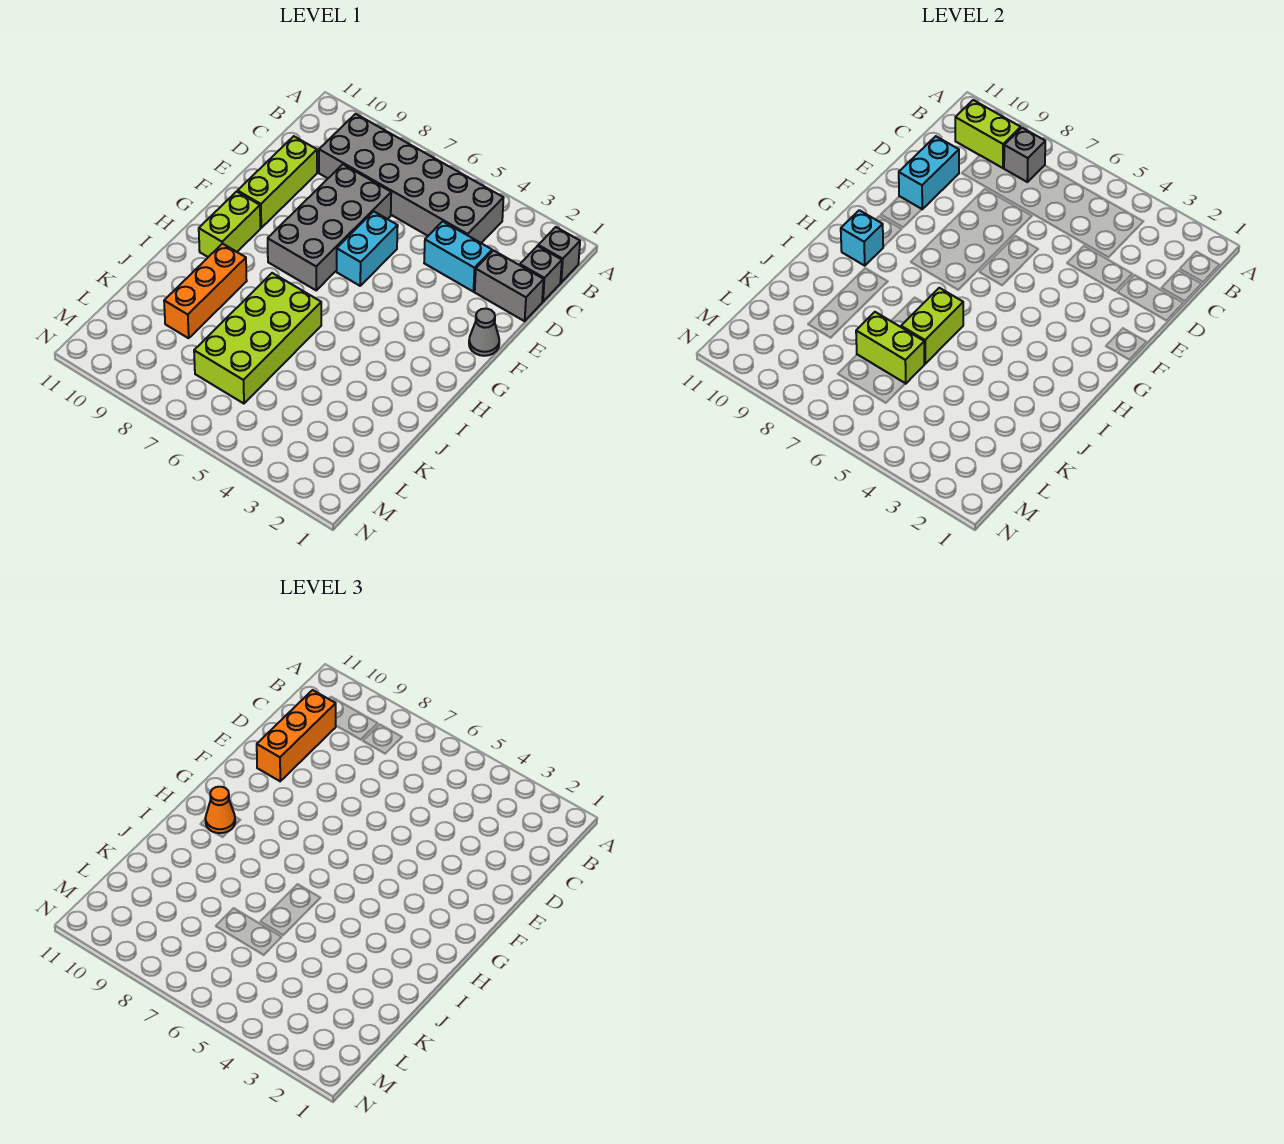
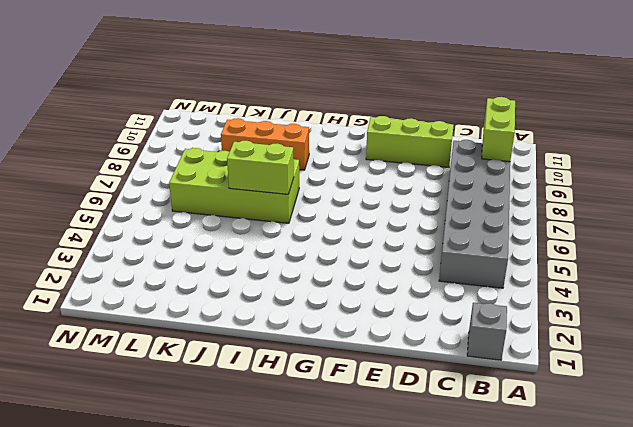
none -> grey 1x1 brick [520,246,562,302]
none -> grey 1x2 brick [475,251,544,321]
none -> cyan 1x2 brick [424,221,492,292]

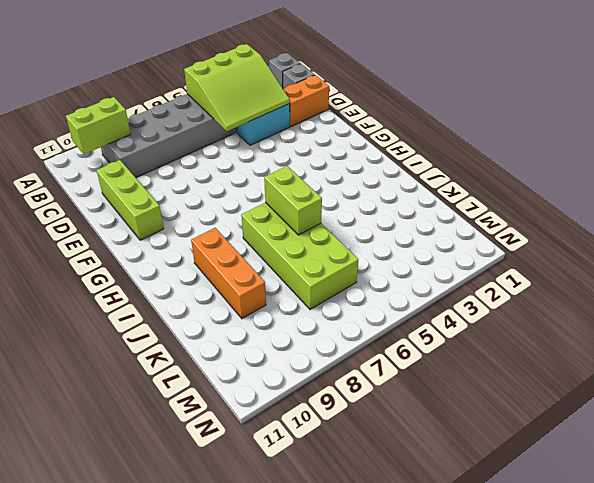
lime 3x3 slope [184,44,290,131] -> none
orange 1x2 brick [283,75,329,126] -> grey 1x2 brick [475,251,544,321]
none -> grey 2x4 brick [268,164,391,290]
none -> cyan 1x2 brick [337,211,398,286]
none -> grey 1x1 cone [469,309,499,356]

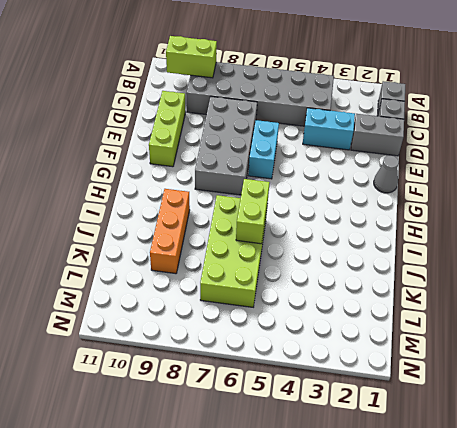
none -> lime 1x2 brick [199,192,260,257]
none -> grey 1x1 brick [1004,128,1045,182]
none -> cyan 1x2 brick [899,136,959,209]

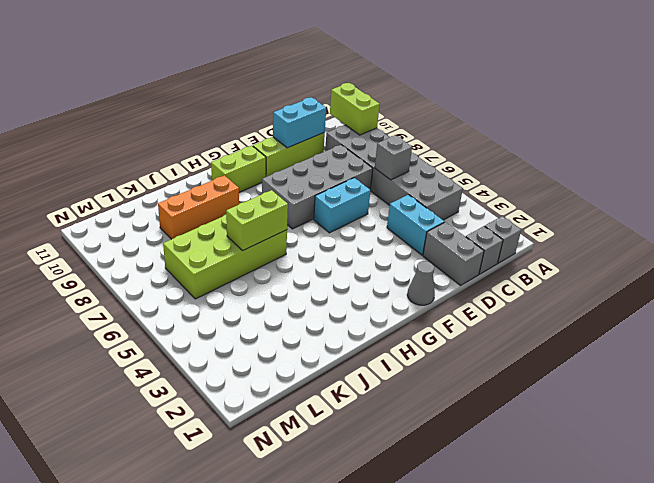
grey 1x1 brick [375,135,412,180] -> grey 1x1 brick moved to [1004,128,1045,182]
none -> cyan 1x1 brick [841,210,883,266]
none -> lime 1x2 brick [856,312,924,384]
none -> orange 1x3 brick [257,690,336,781]

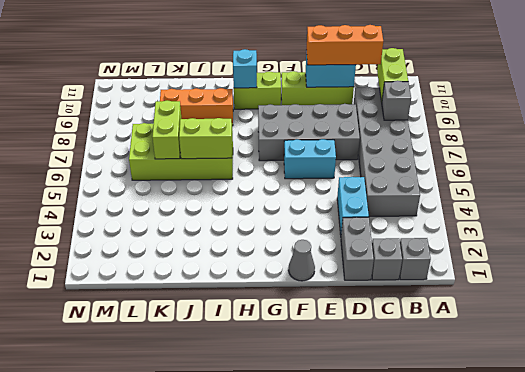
none -> orange 1x1 cone [205,787,235,833]

